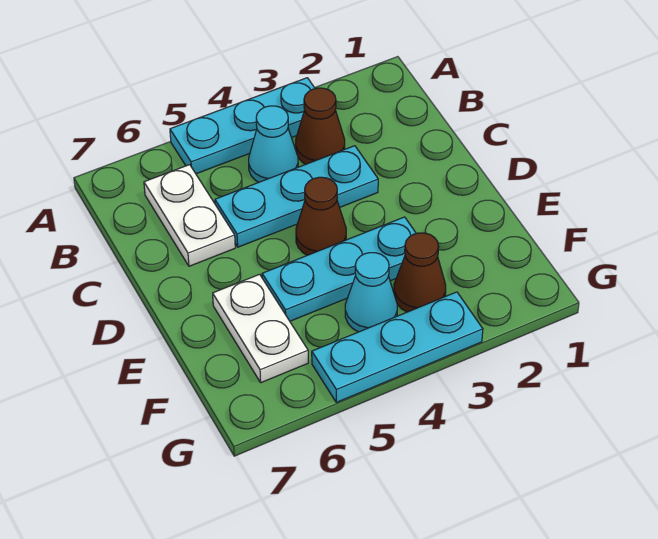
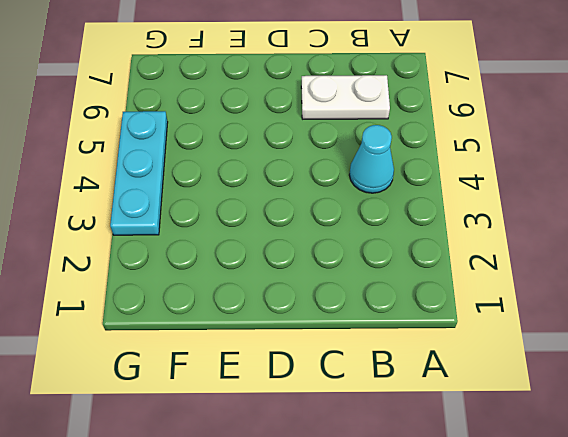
none -> cyan 1x3 plate [170,78,315,174]
none -> brown 1x1 cone [296,88,345,164]

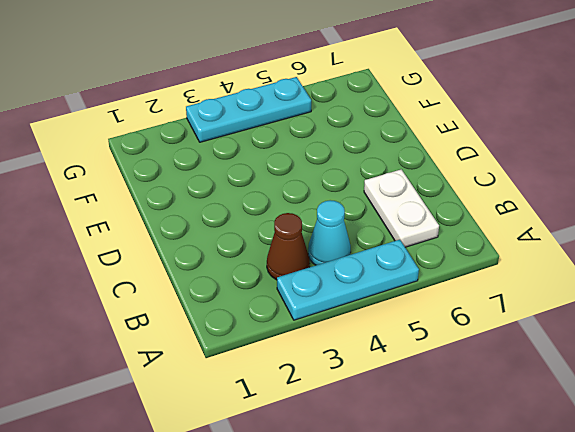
none -> cyan 1x3 plate [215,146,378,247]
none -> brown 1x1 cone [296,177,346,255]

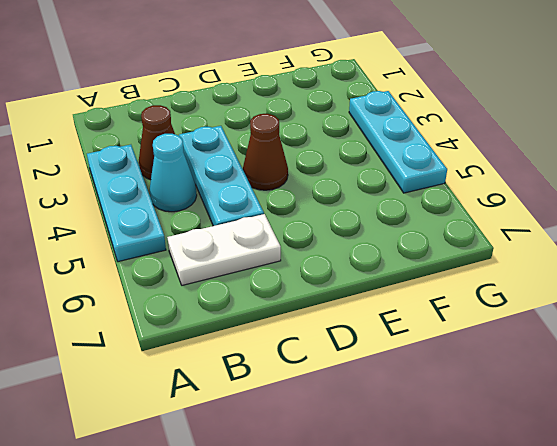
none -> cyan 1x3 plate [262,217,416,321]
none -> white 1x2 plate [213,274,308,383]

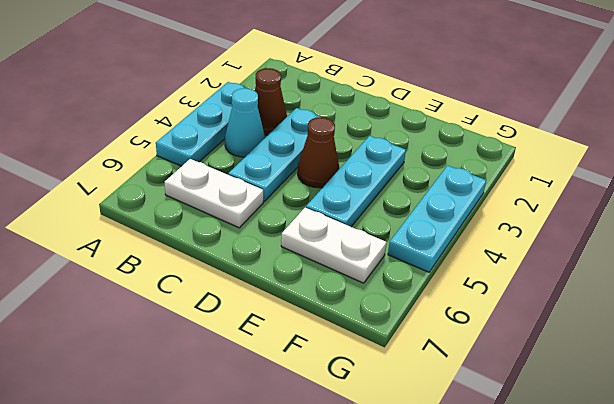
none -> brown 1x1 cone [394,233,446,312]
none -> cyan 1x1 cone [345,253,397,332]

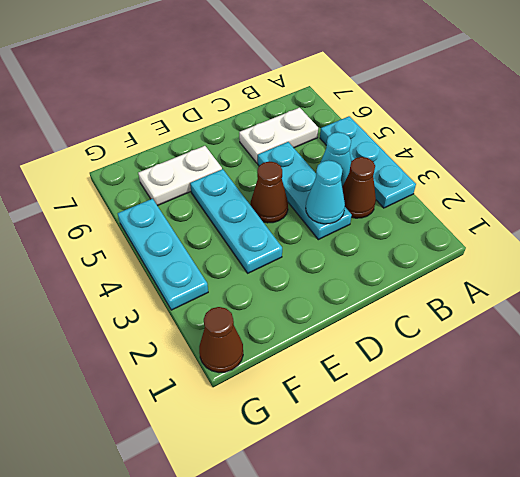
cyan 1x1 cone [306,160,345,224] -> cyan 1x1 cone moved to [345,253,397,332]
brown 1x1 cone [199,307,243,373] -> brown 1x1 cone moved to [394,233,446,312]

